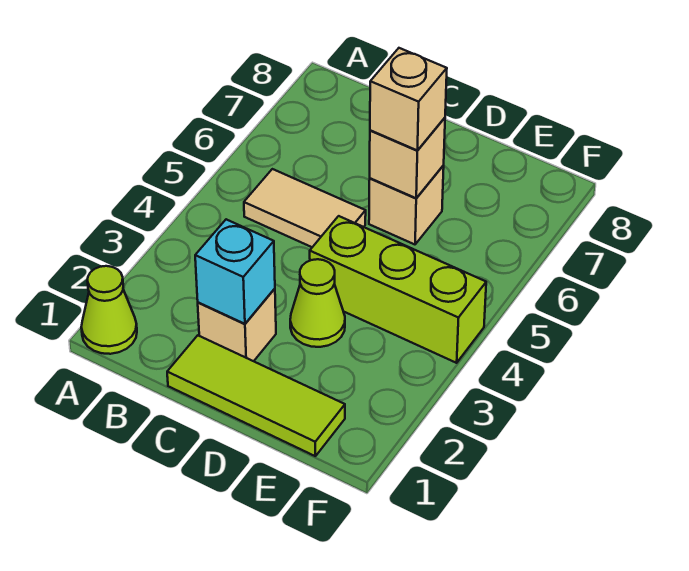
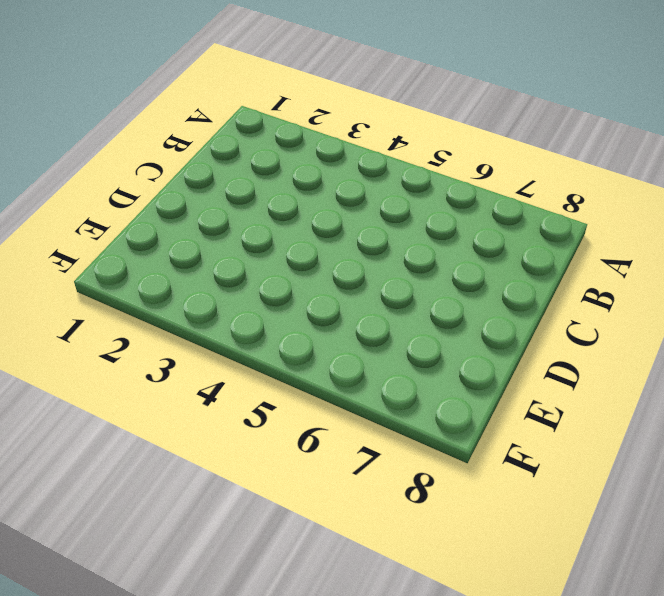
none -> lime 1x1 cone [81,266,137,354]
none -> tan 1x2 tile [244,169,366,247]

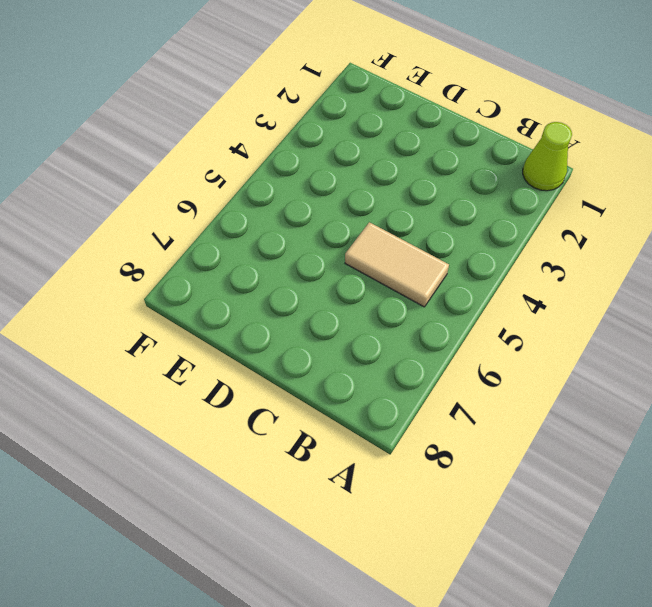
none -> lime 1x3 tile [167,335,345,456]
none -> tan 1x1 brick [198,289,276,361]

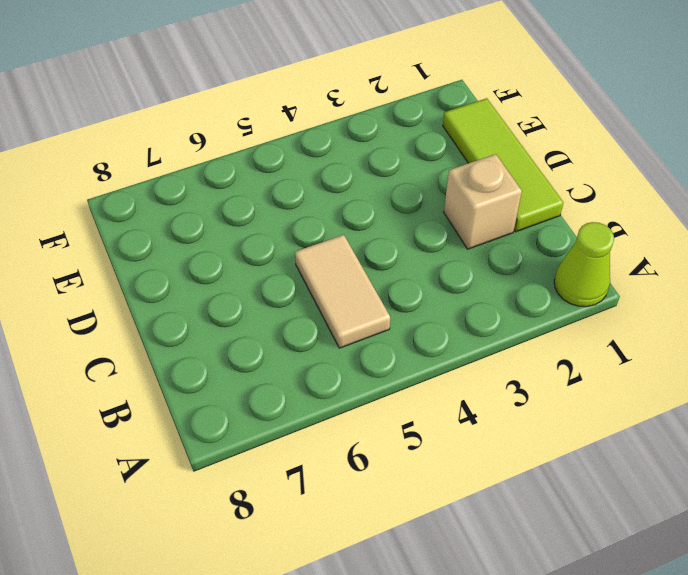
none -> lime 1x1 cone [290,259,345,347]
none -> lime 1x3 brick [310,216,486,363]

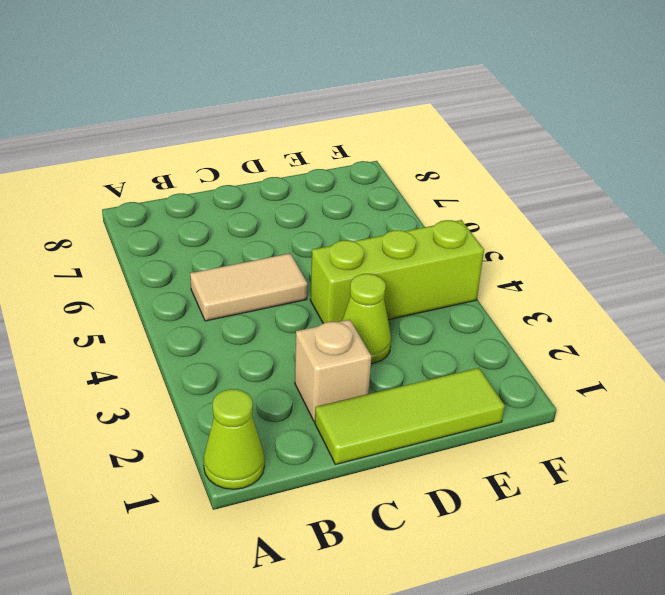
none -> tan 1x1 brick [369,166,444,244]
none -> cyan 1x1 brick [195,219,275,324]

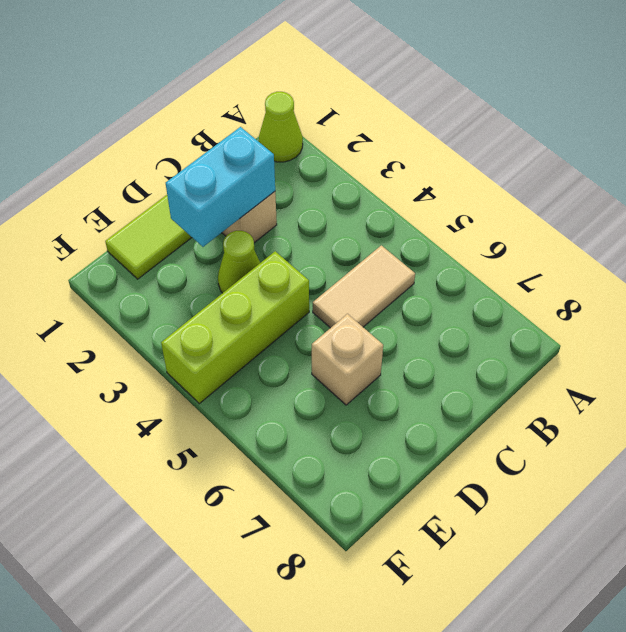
cyan 1x2 brick [166,127,275,247] -> cyan 1x1 brick [195,219,275,324]
none -> tan 1x1 brick [370,118,445,198]
none -> tan 1x1 brick [370,48,447,151]

